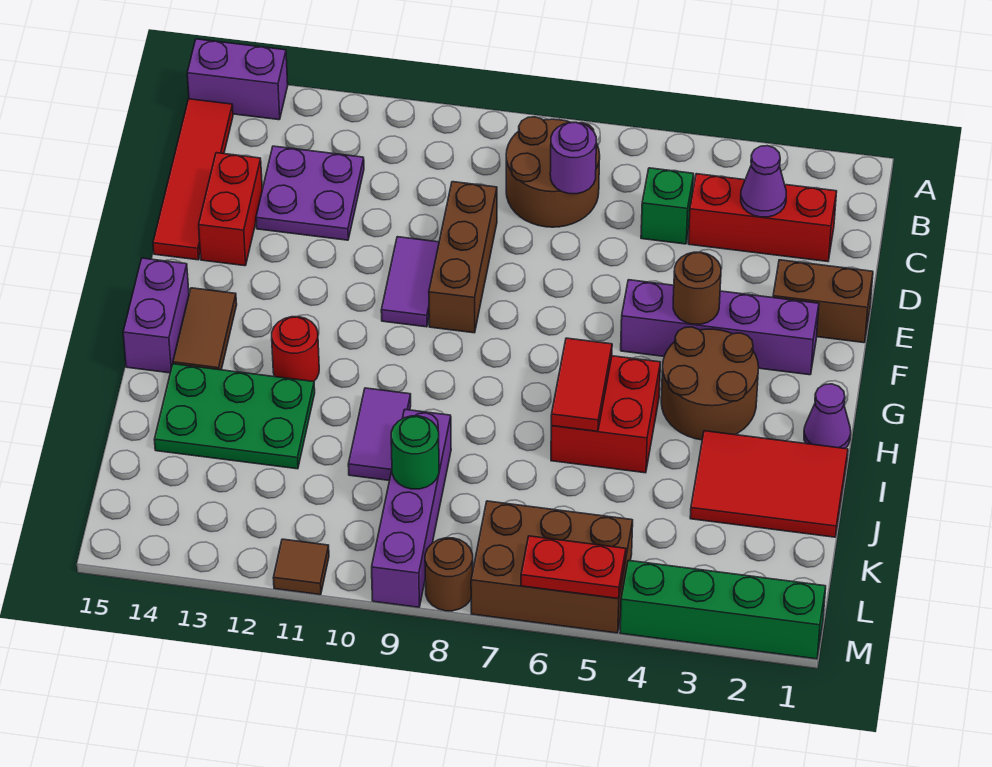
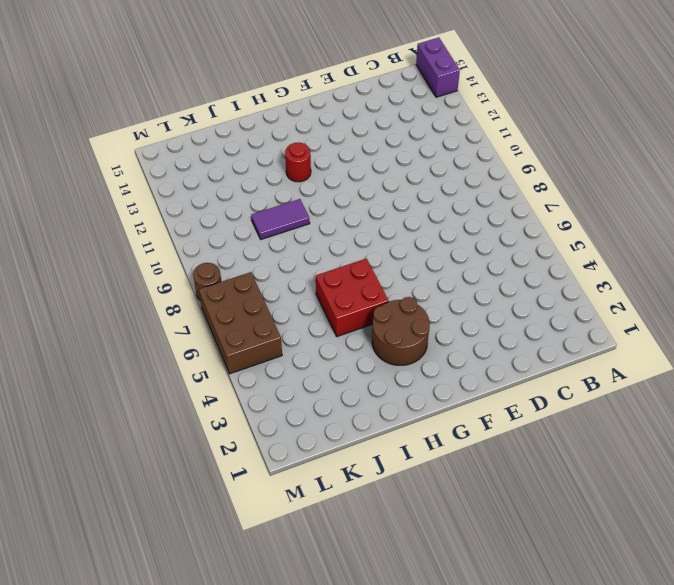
none -> brown 2x2 round brick [506,117,600,227]
none -> red 1x4 tile [153,99,233,260]
none -> red 1x3 brick [688,174,837,262]
none -> green 1x1 brick [641,168,694,244]

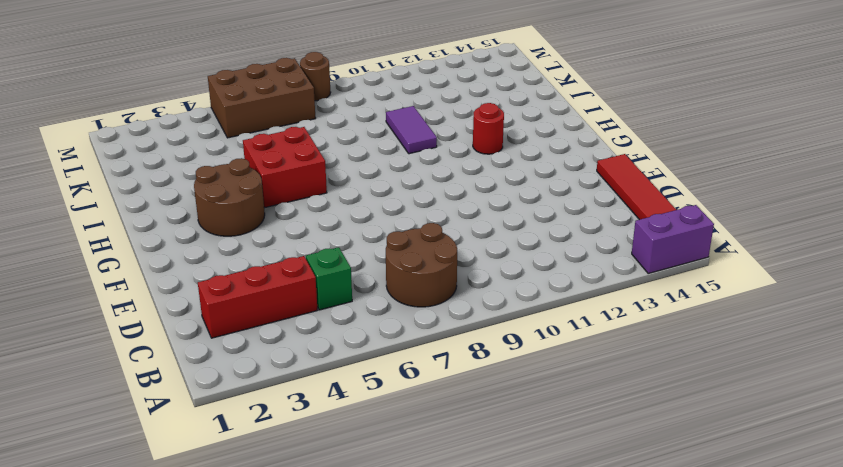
none -> purple 2x2 plate [256,146,364,240]
none -> brown 1x3 brick [429,182,497,333]
none -> red 1x2 brick [199,153,262,266]
none -> brown 1x2 brick [773,260,873,343]

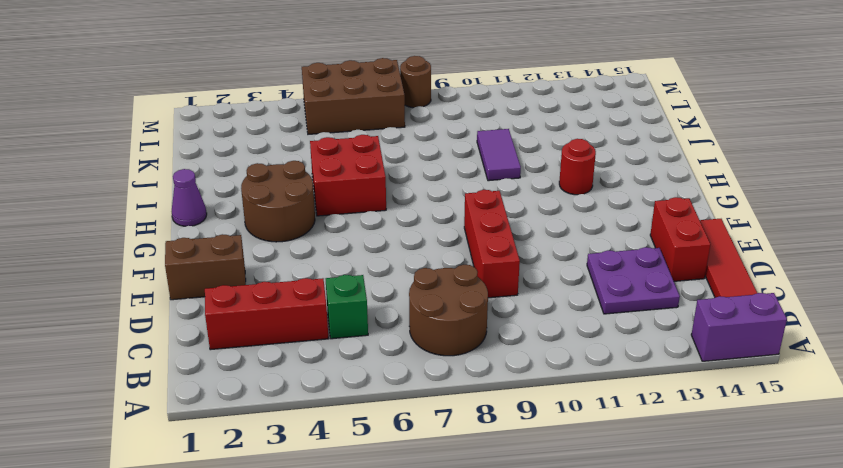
red 1x3 brick [464,190,520,298] -> brown 1x3 brick [429,182,497,333]
none -> purple 1x2 tile [381,237,439,327]
none -> purple 1x4 brick [621,280,819,375]
none -> brown 1x2 tile [173,288,237,370]
none -> purple 1x2 brick [123,258,189,373]

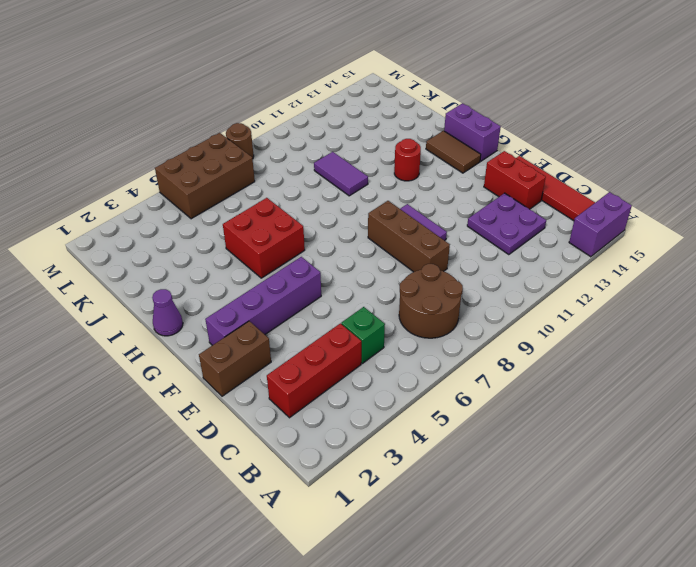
none -> brown 2x2 round brick [661,327,759,440]
none -> red 2x3 tile [690,431,848,537]
none -> green 2x3 plate [154,364,315,469]
none -> purple 1x4 brick [372,410,451,607]

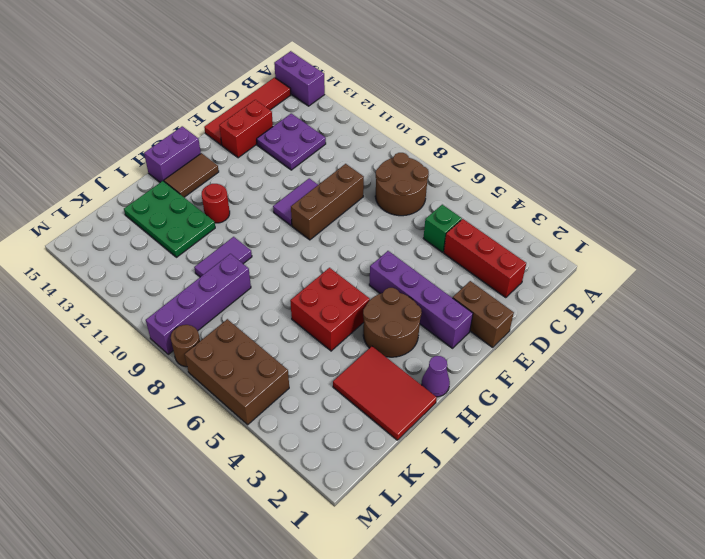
none -> green 1x4 brick [620,560,826,659]
none -> brown 1x1 tile [273,539,329,595]
none -> purple 1x1 cone [741,146,786,217]
none -> purple 1x1 round brick [550,122,596,194]

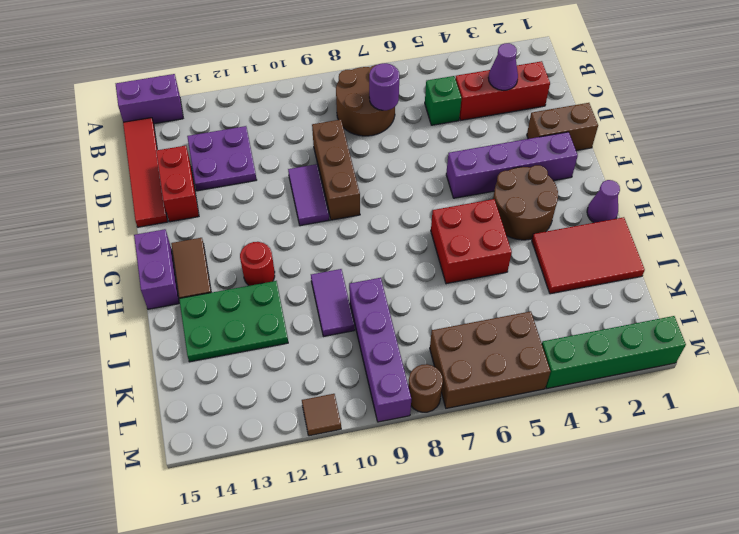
none -> brown 1x1 round brick [673,252,721,324]
none -> red 1x2 tile [551,338,612,432]
none -> green 1x1 round brick [391,416,439,489]
none -> red 1x2 plate [521,536,626,599]

